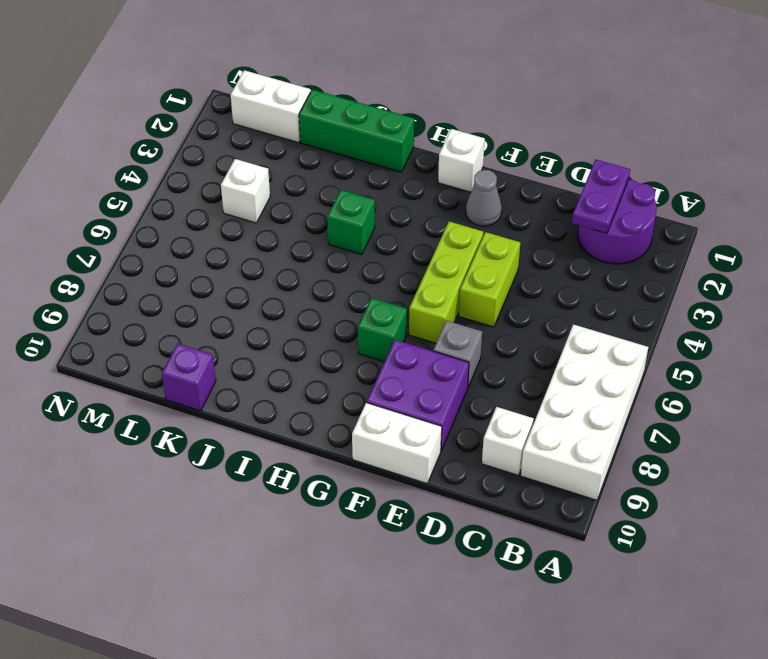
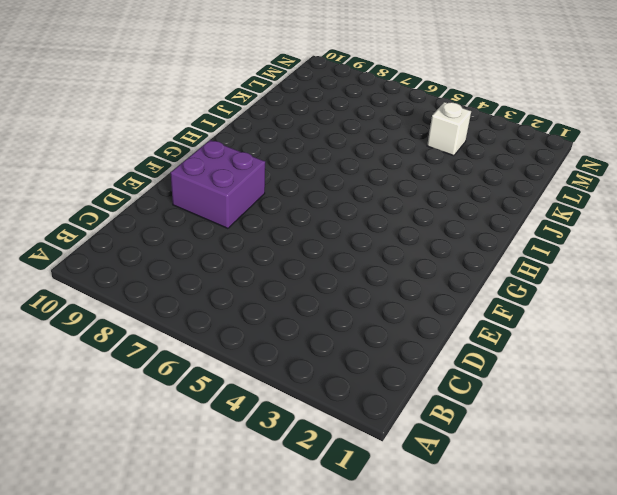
none -> white 2x4 brick [521,324,648,500]
none -> purple 2x2 round brick [578,179,657,264]
none -> white 1x1 brick [482,407,534,475]

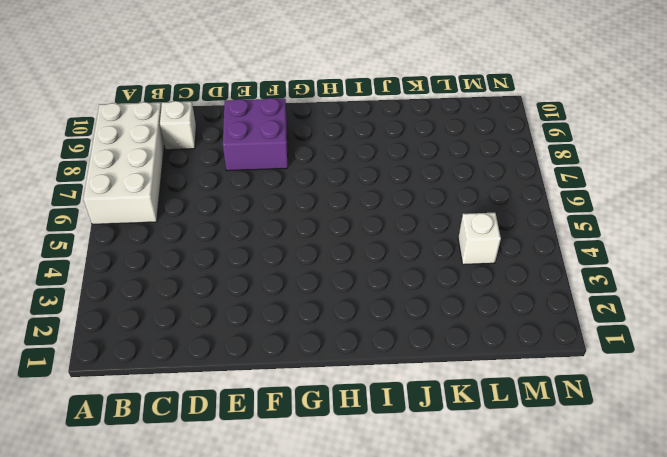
none -> purple 2x2 round brick [578,179,657,264]
none -> lime 1x2 brick [459,232,520,327]
none -> grey 1x1 brick [433,321,482,387]

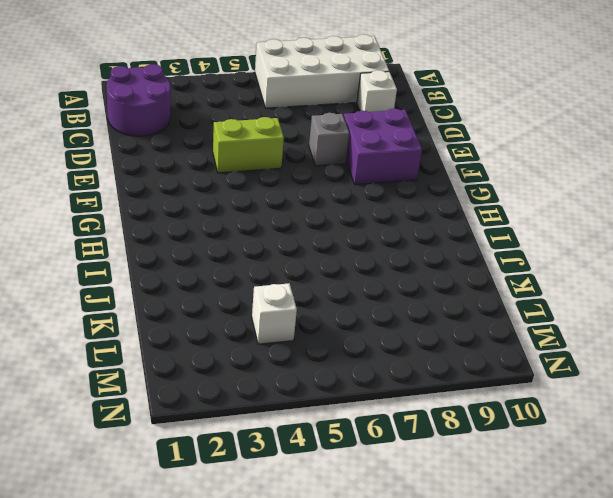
none -> white 1x2 brick [352,403,442,483]
none -> grey 1x1 cone [466,170,502,226]
none -> lime 1x3 brick [409,222,484,343]

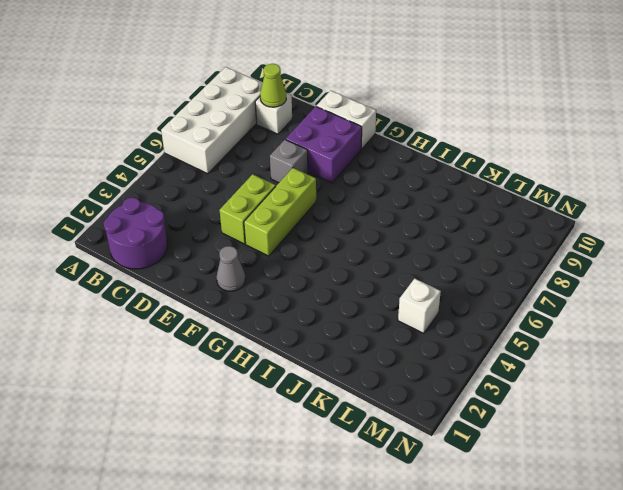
lime 1x1 cone [260,64,286,107] -> none
none -> white 1x1 brick [438,129,485,192]
none -> green 1x1 brick [358,298,407,362]
none -> green 1x3 brick [299,90,414,172]

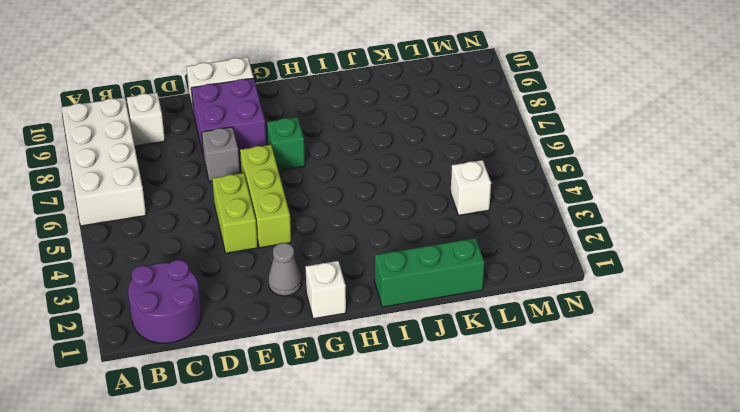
none -> green 1x1 brick [327,190,375,254]
none -> purple 1x1 brick [162,343,216,411]
none -> white 1x2 brick [231,70,311,142]

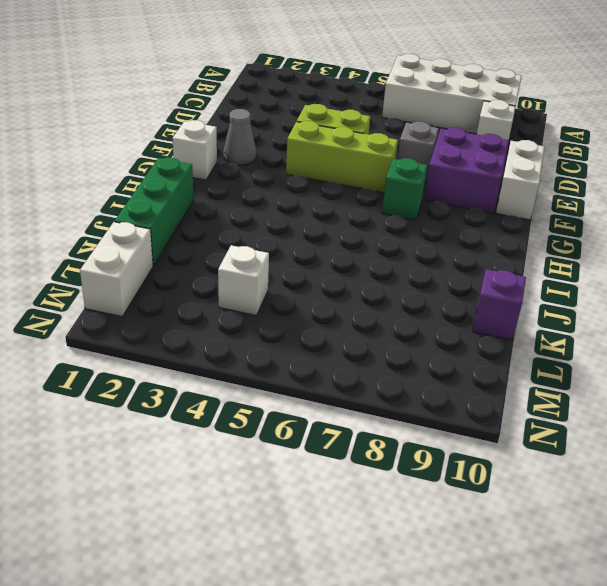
none -> purple 2x2 round brick [578,179,657,264]
none -> green 1x1 brick [327,190,375,254]
none -> purple 1x2 plate [572,160,630,233]

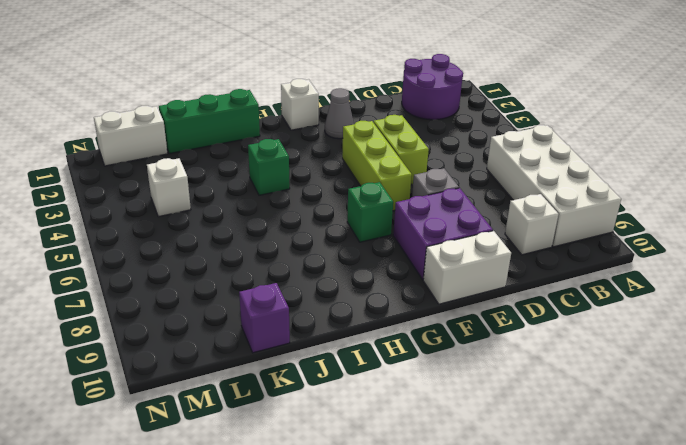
none -> purple 1x2 plate [572,160,630,233]

